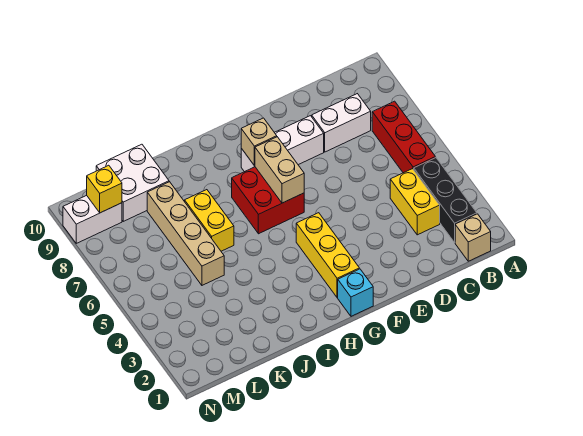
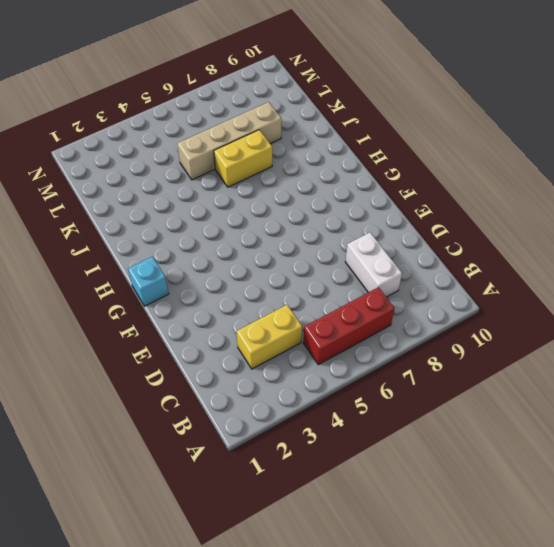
none -> tan 1x1 brick [455,214,491,261]
none -> black 1x3 brick [414,158,477,242]
none -> white 1x3 brick [241,116,324,172]

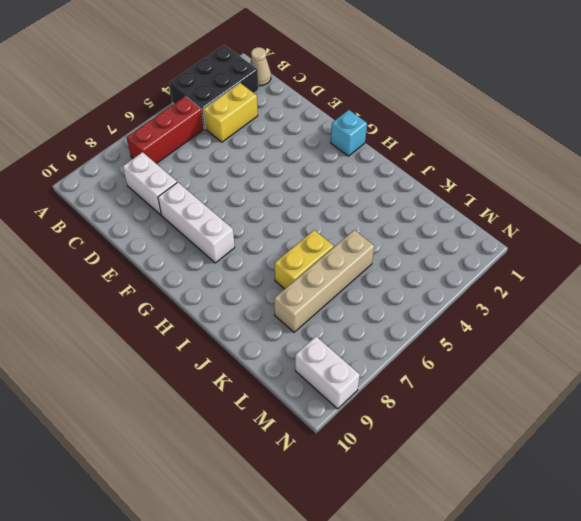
black 2x3 brick [169,45,258,128] -> black 1x3 brick [414,158,477,242]
tan 1x1 cone [250,47,271,86] -> tan 1x1 brick [455,214,491,261]
none -> yellow 1x3 brick [296,213,359,298]
none -> red 2x2 brick [232,167,304,234]
none -> white 2x2 brick [96,144,169,221]

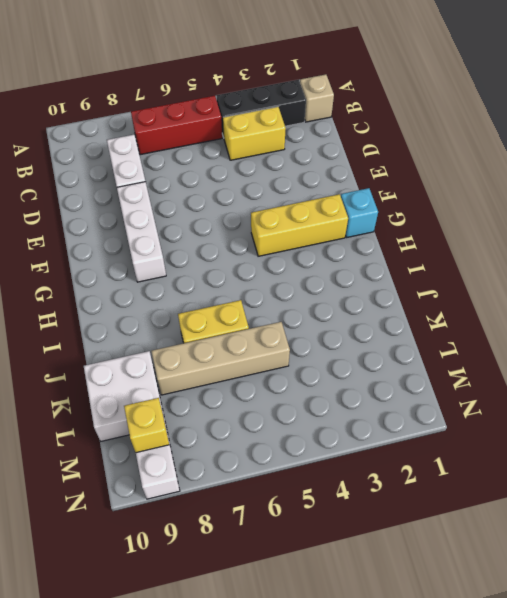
none -> red 2x2 brick [232,167,304,234]
none -> tan 1x2 brick [255,137,304,203]
none -> tan 1x1 brick [241,118,277,166]

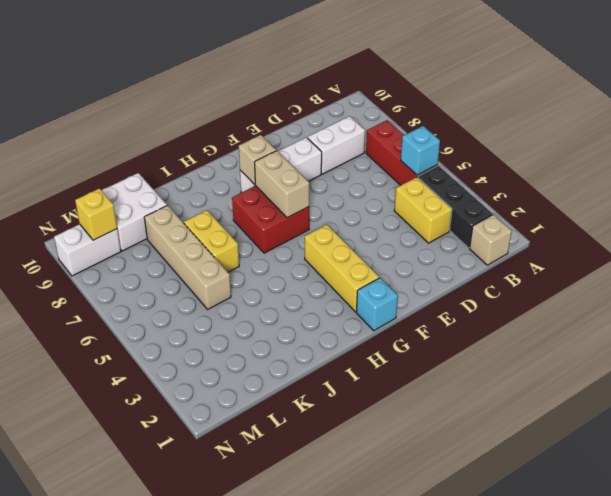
cyan 1x1 brick [401,126,440,175] -> none

